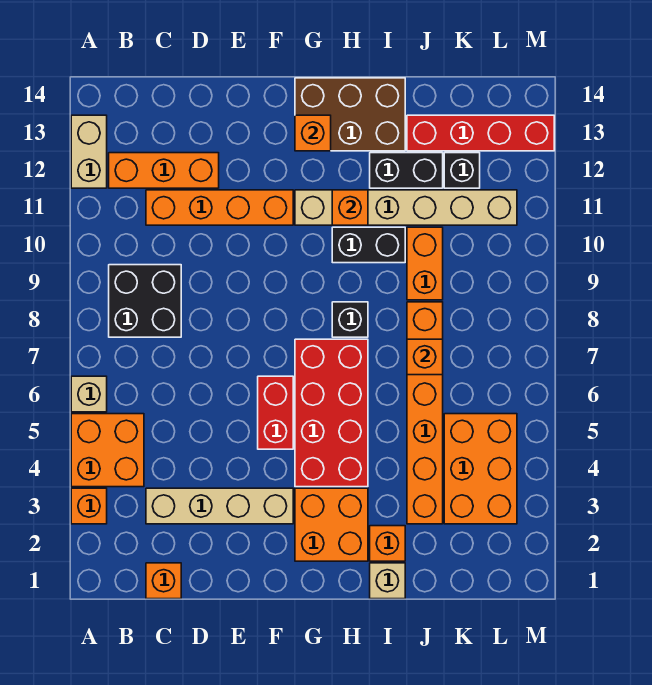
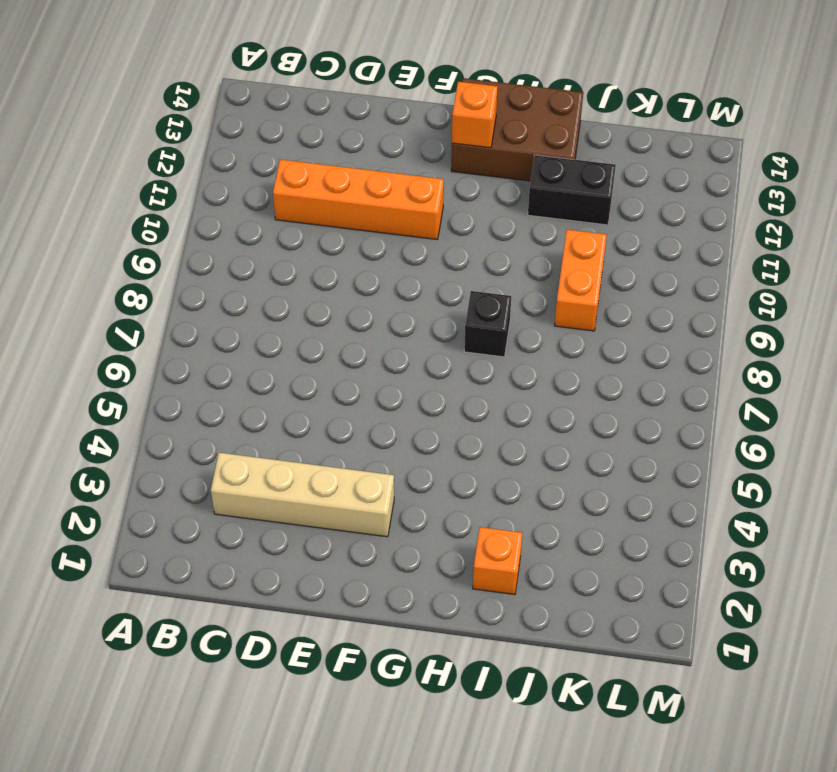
none -> orange 1x1 brick [71,488,107,524]
none -> orange 2x2 brick [71,414,144,487]
none -> tan 1x1 brick [71,376,107,412]

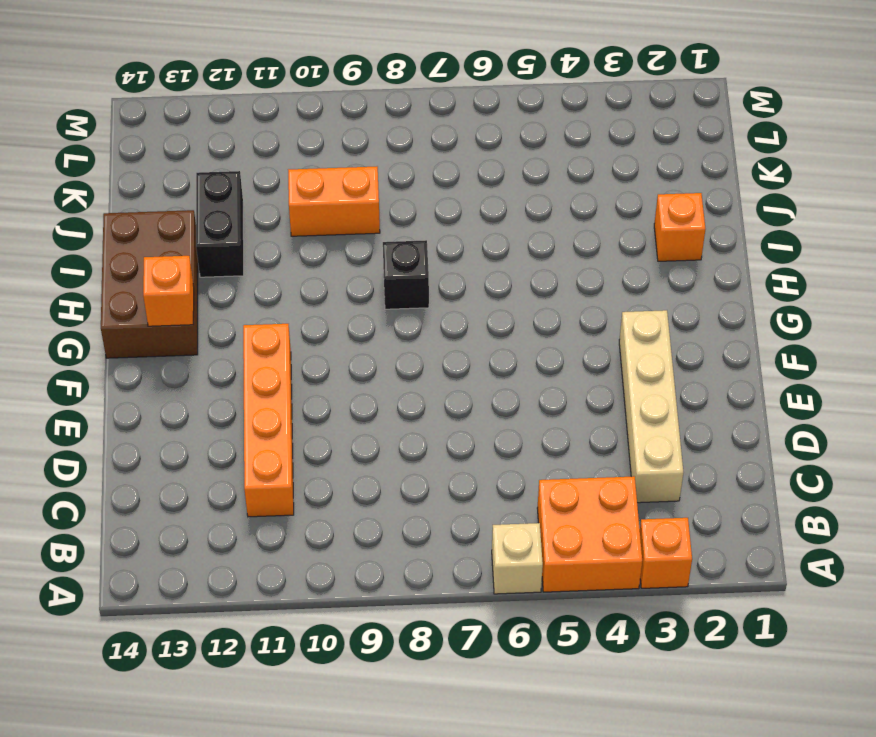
none -> tan 1x2 brick [71,115,107,188]
none -> black 2x2 brick [109,265,181,337]
none -> orange 1x3 brick [109,153,219,188]

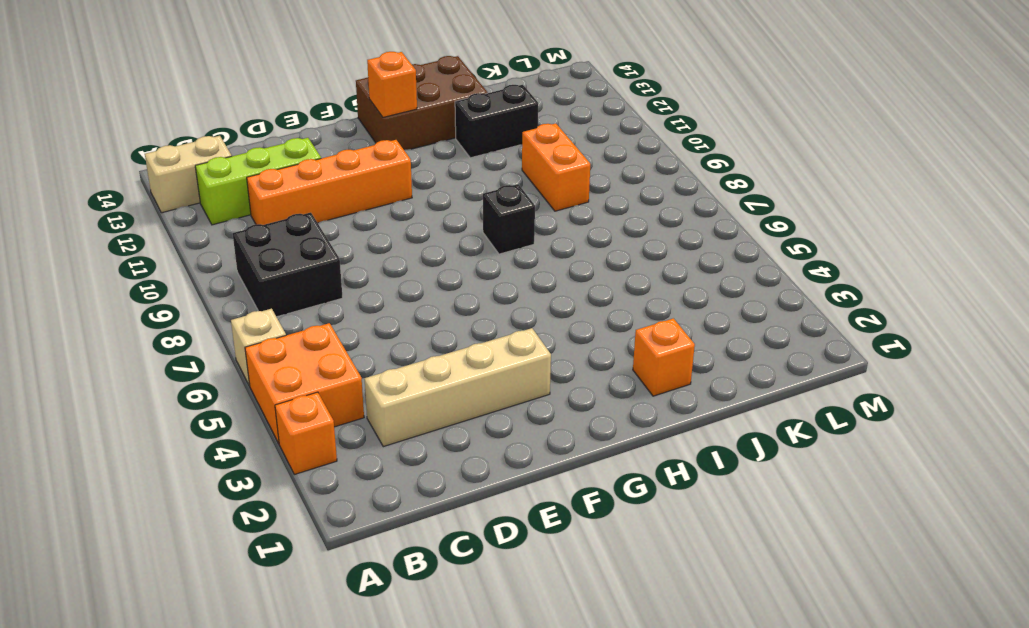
tan 1x2 brick [145,136,232,213] -> tan 1x2 brick turned to [71,115,107,188]
lime 1x3 brick [195,138,321,225] -> orange 1x3 brick [109,153,219,188]
none -> orange 1x1 brick [146,563,181,599]
none -> red 1x2 brick [258,376,293,449]
none -> orange 2x2 brick [295,488,368,561]

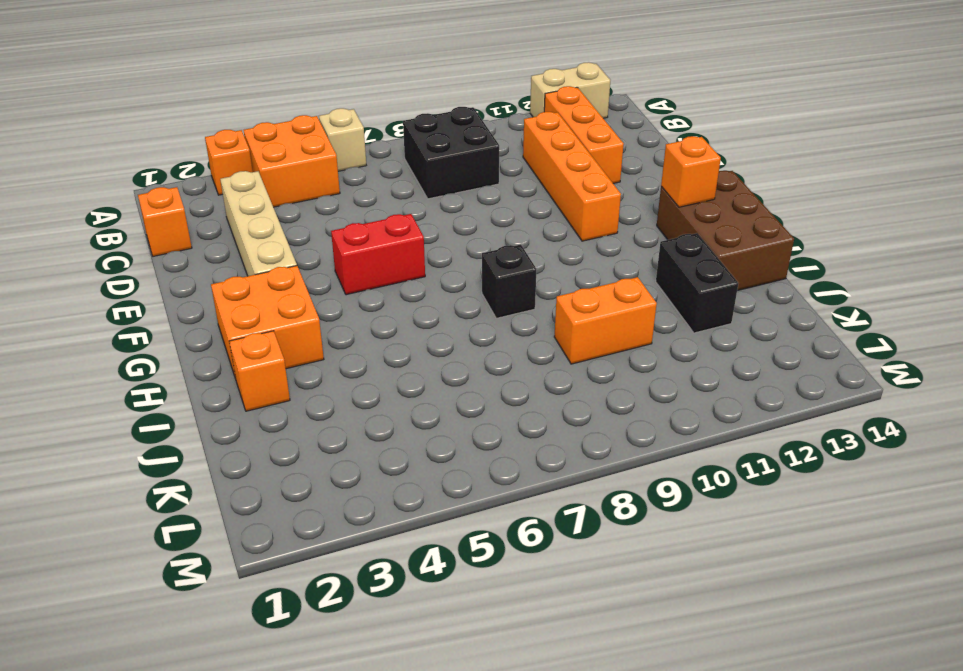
none -> red 2x4 brick [295,339,368,487]
none -> tan 1x6 brick [295,190,517,225]
none -> black 1x2 brick [332,227,405,263]

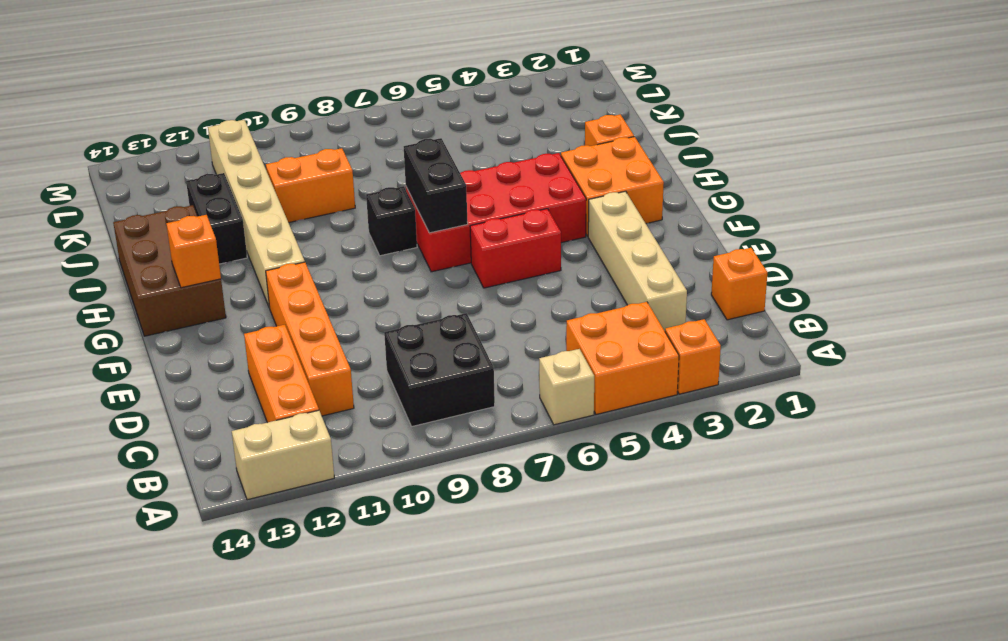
black 1x2 brick [404,138,468,233] -> black 1x2 brick moved to [332,227,405,263]
none -> tan 1x1 brick [370,563,405,599]
none -> orange 1x6 brick [407,302,443,524]
none -> red 1x4 brick [407,115,554,151]

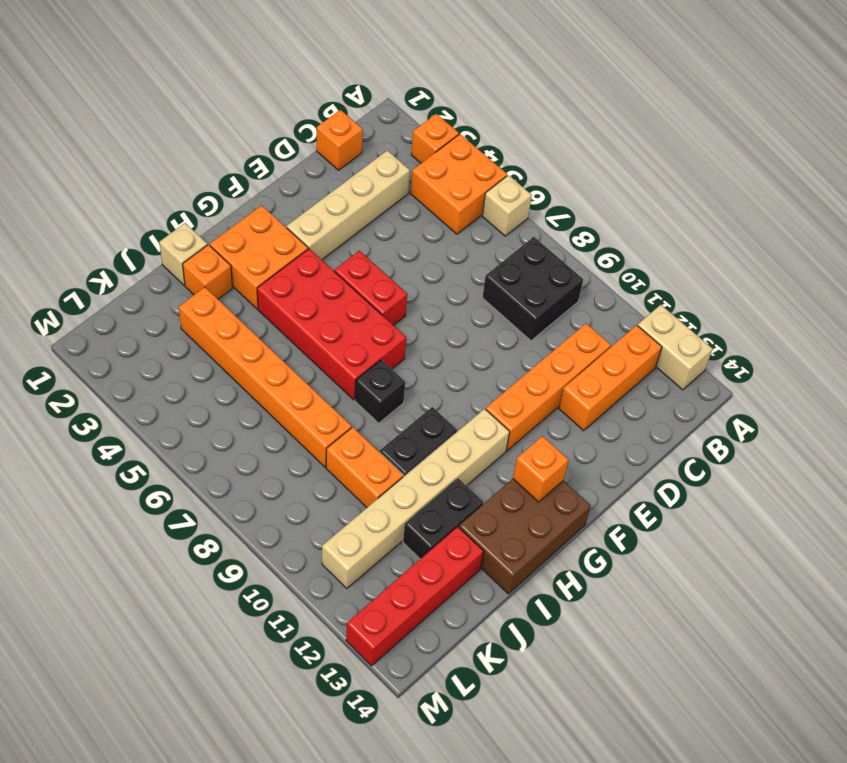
none -> orange 2x3 brick [444,414,517,524]
none -> black 1x1 brick [444,153,480,188]
none -> orange 1x1 brick [332,190,368,225]

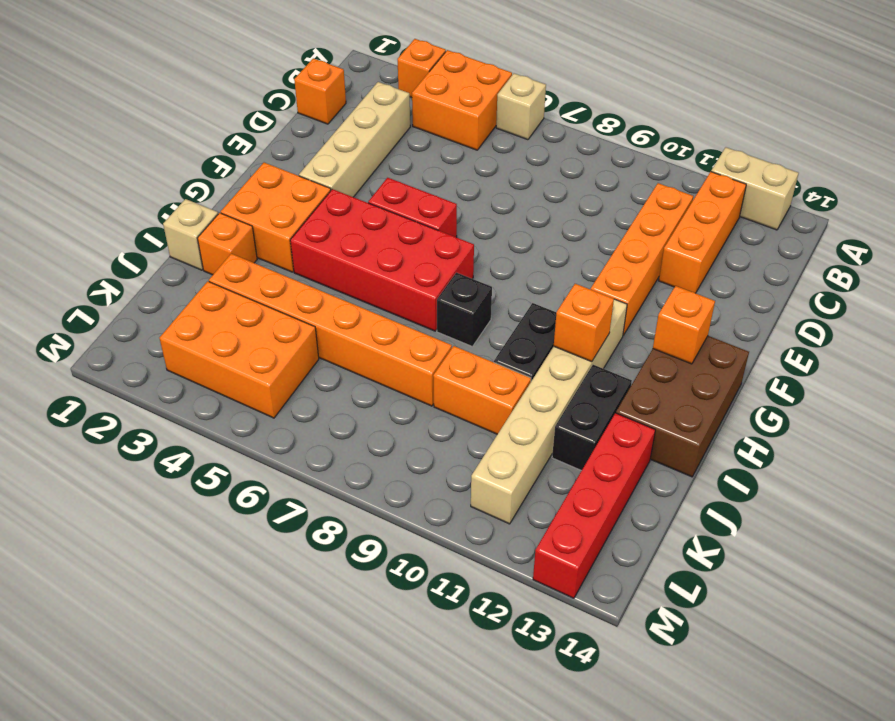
none -> black 2x2 brick [109,265,181,337]
none -> black 1x1 brick [444,153,480,188]
none -> orange 1x1 brick [407,339,443,375]

